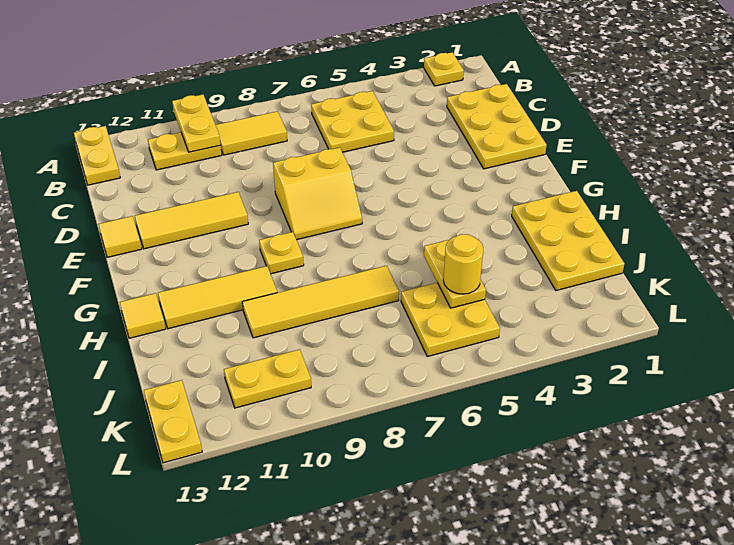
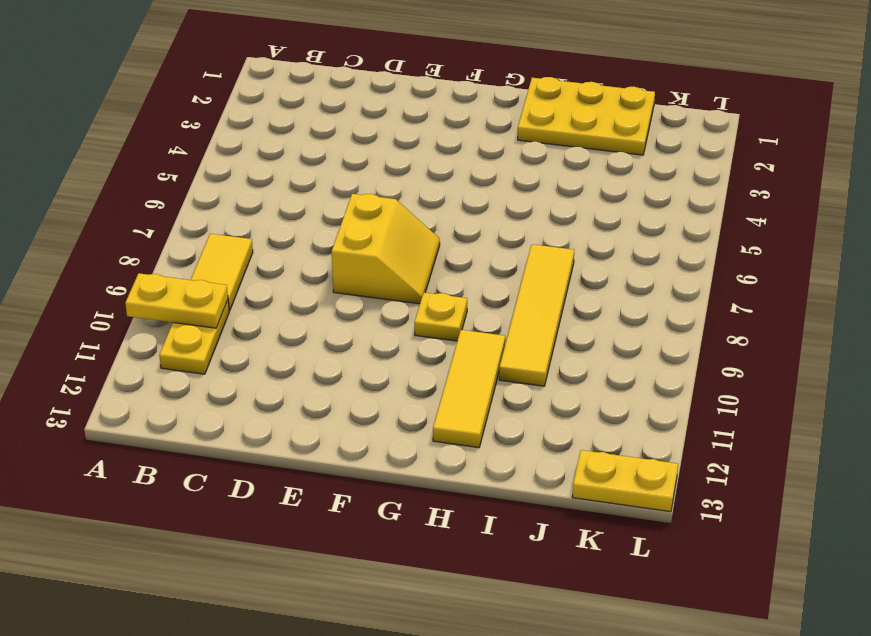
none -> yellow 1x1 plate [424,52,464,86]
none -> yellow 1x2 plate [74,126,120,185]
none -> yellow 2x2 plate [311,91,394,152]

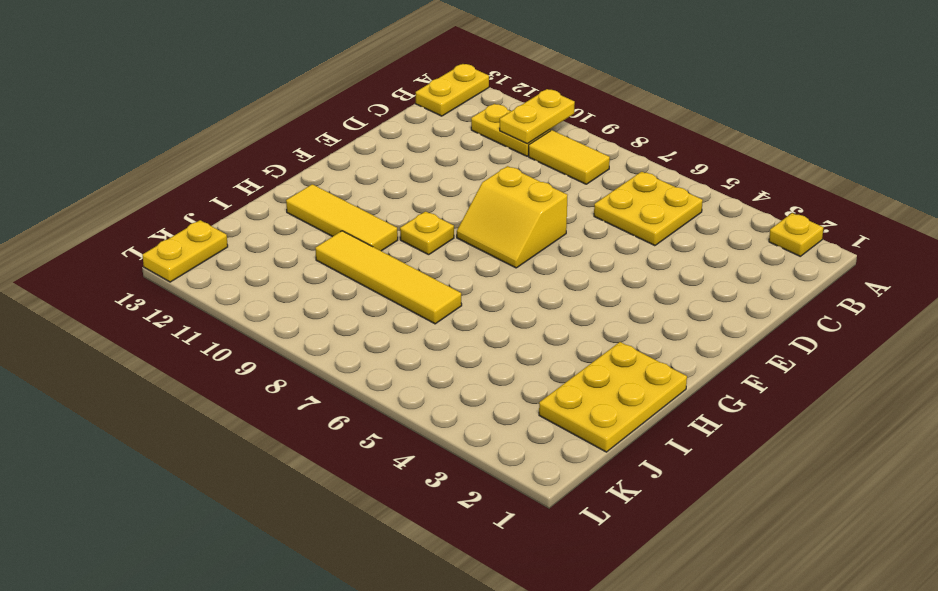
none -> yellow 2x3 plate [447,84,547,169]
none -> yellow 1x3 tile [135,192,248,249]
none -> yellow 1x1 tile [99,216,142,257]

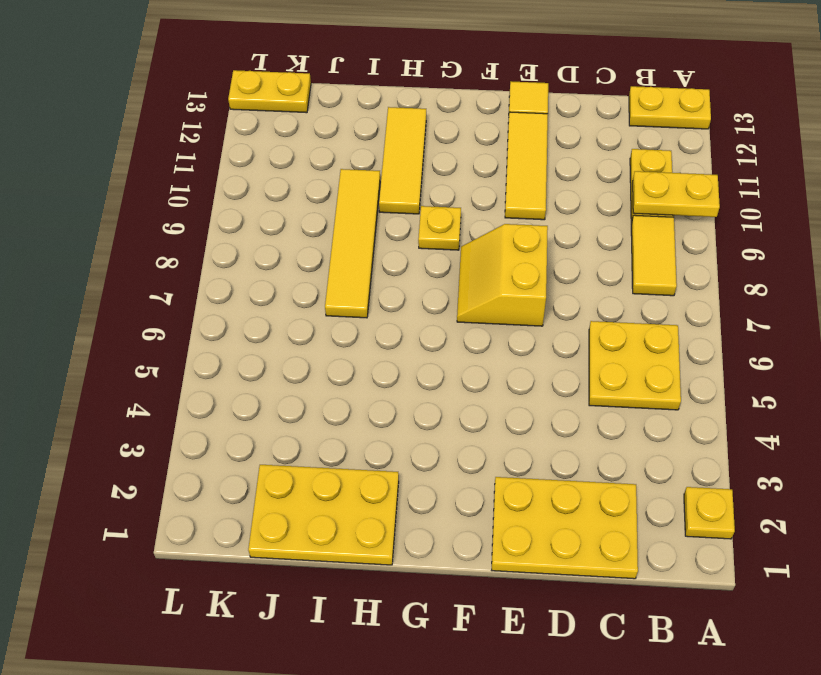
none -> yellow 1x1 tile [120,293,166,338]
none -> yellow 2x2 plate [401,283,500,357]
none -> yellow 1x2 plate [224,349,311,408]

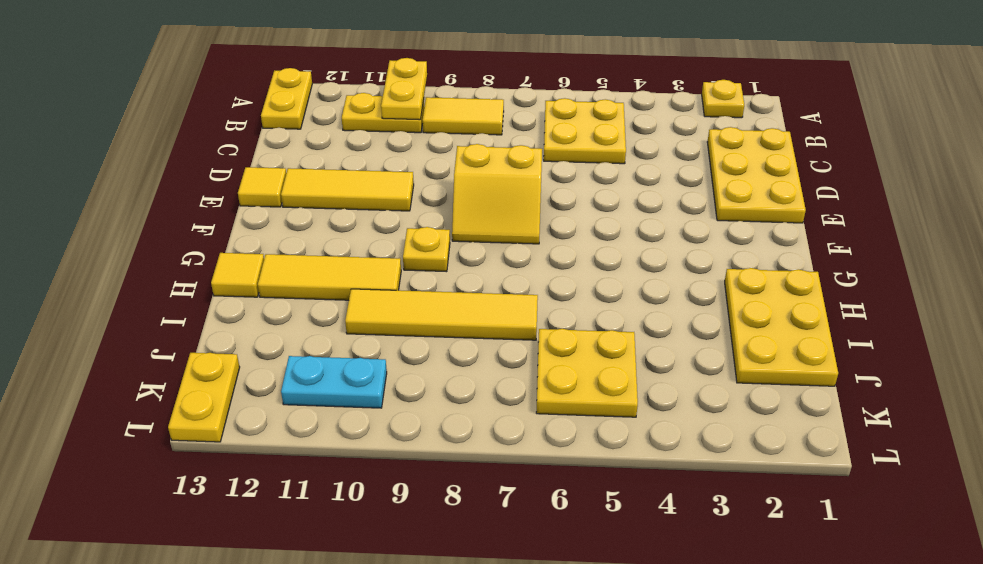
cyan 1x2 plate [281,356,387,408] -> yellow 1x2 plate [224,349,311,408]
none -> yellow 1x2 plate [424,240,486,308]
none -> yellow 1x1 round brick [443,234,483,294]

